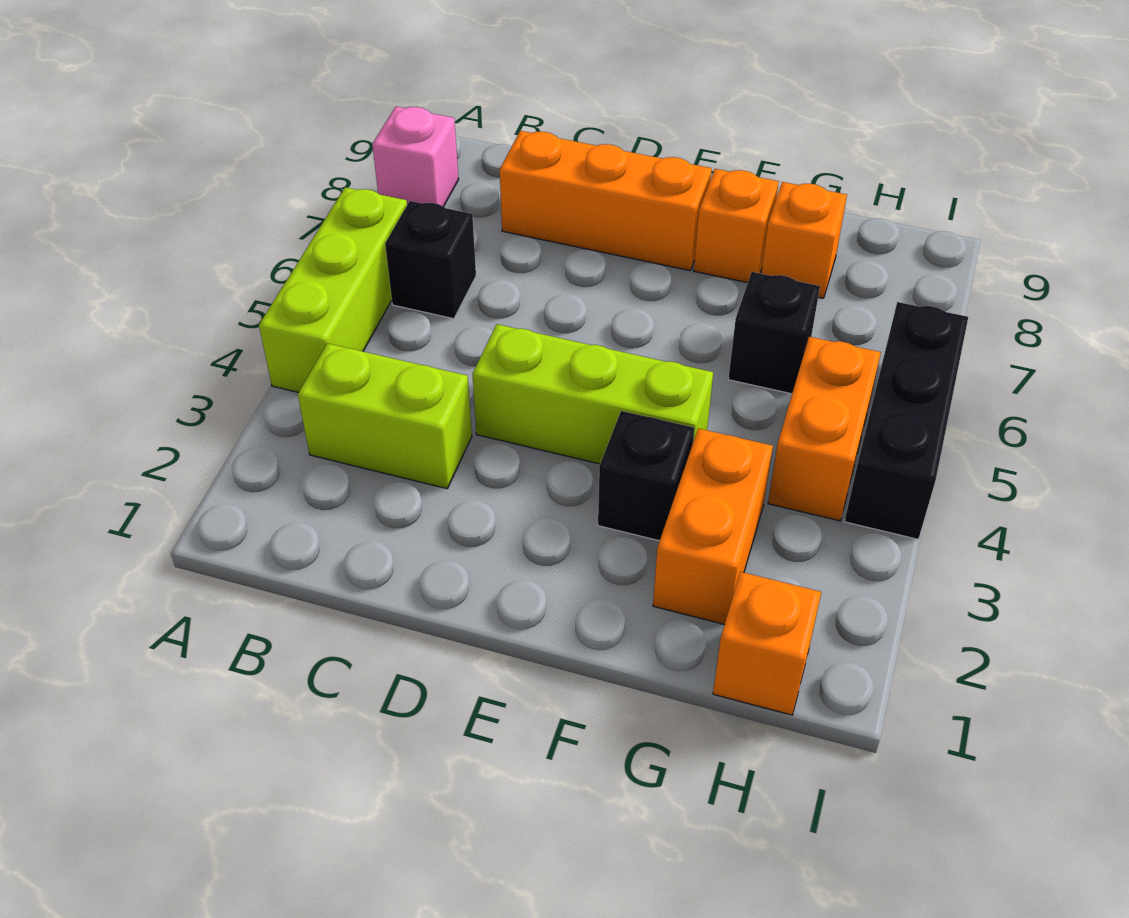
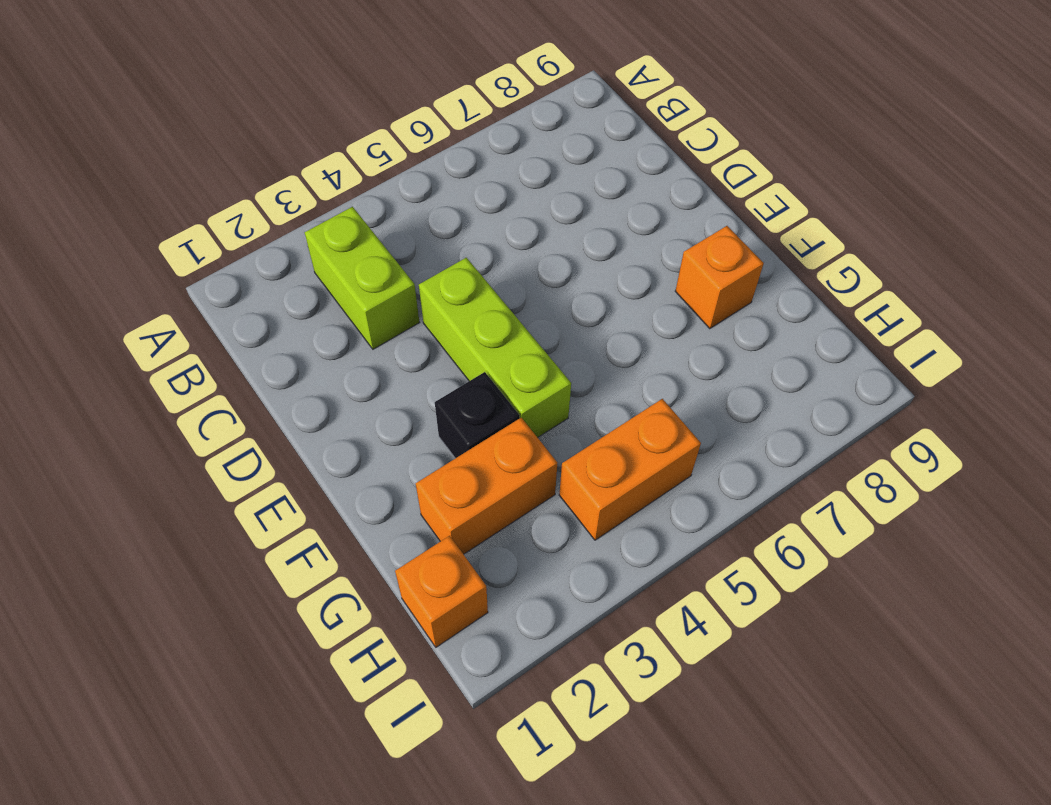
none -> lime 1x3 brick [259,187,407,393]
none -> pink 1x1 brick [372,107,459,207]
none -> black 1x1 brick [385,201,476,319]

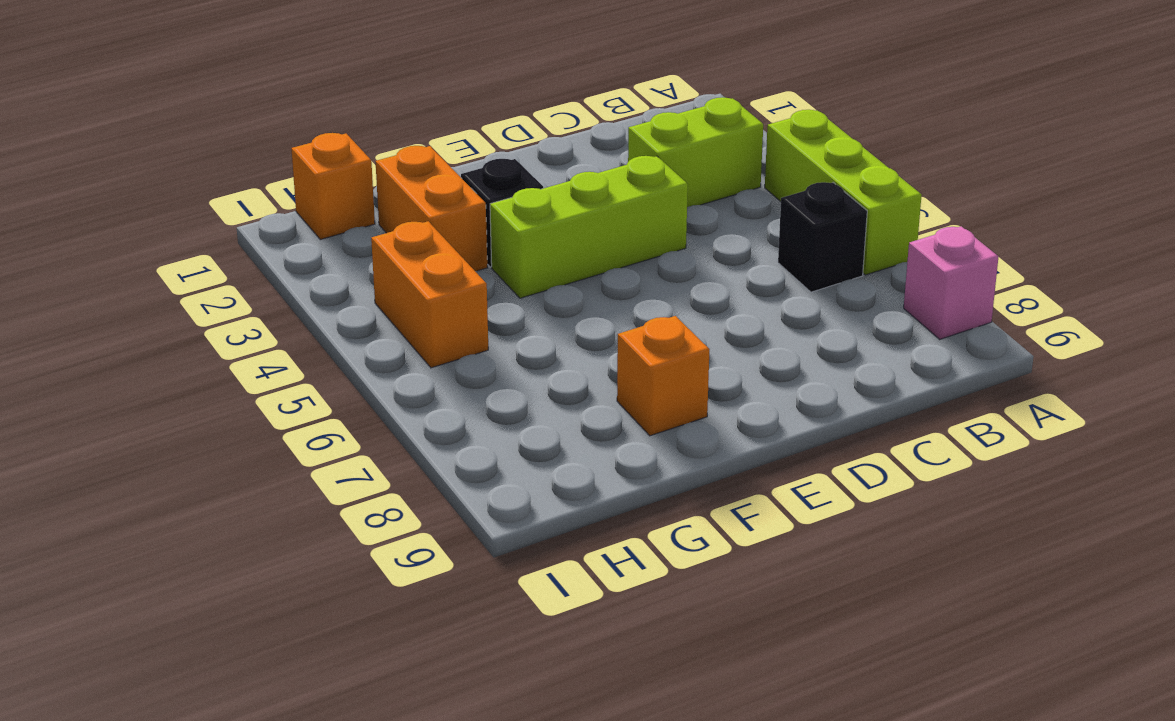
none -> orange 1x3 brick [500,131,712,270]
none -> black 1x1 brick [728,272,820,394]
none -> orange 1x1 brick [761,182,847,298]

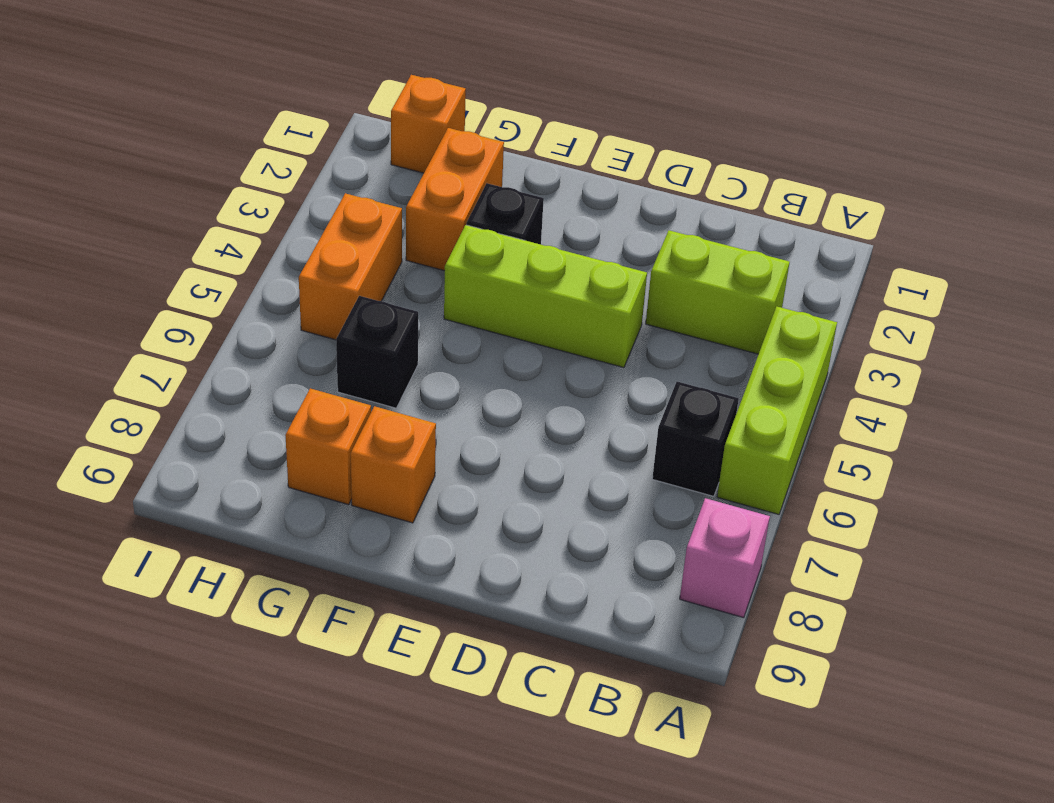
none -> orange 1x3 brick [500,131,712,270]
none -> black 1x3 brick [844,302,968,539]

